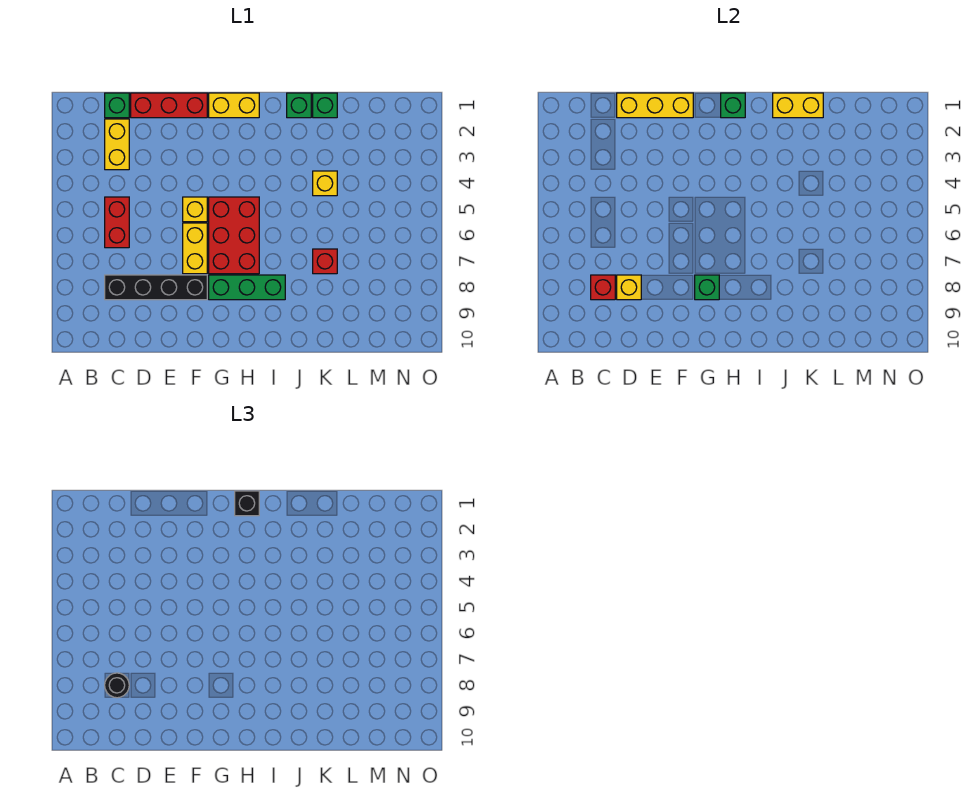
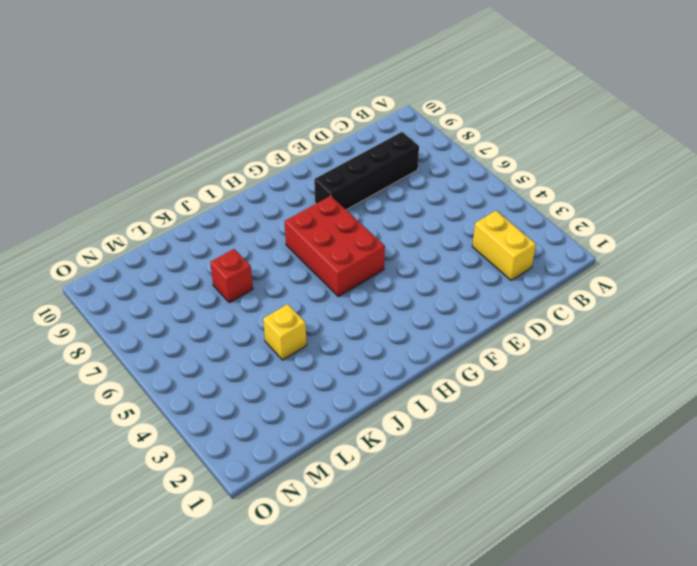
none -> green 1x1 brick [105,93,129,118]
none -> red 1x2 brick [105,197,129,248]
none -> red 1x3 brick [131,93,207,118]

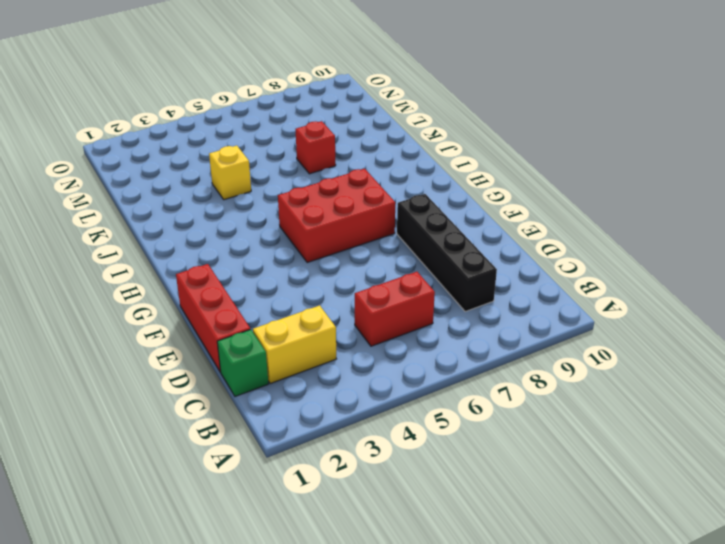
none -> yellow 1x1 brick [183,197,207,222]
none -> yellow 1x2 brick [183,223,207,274]
none -> yellow 1x2 brick [209,93,259,118]

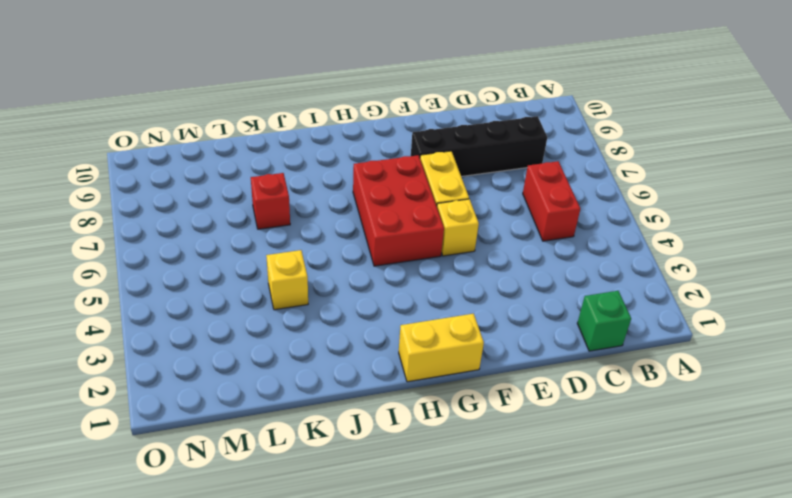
none -> yellow 1x2 brick [105,119,129,170]
none -> red 1x3 brick [131,93,207,118]
none -> green 1x3 brick [209,275,285,300]

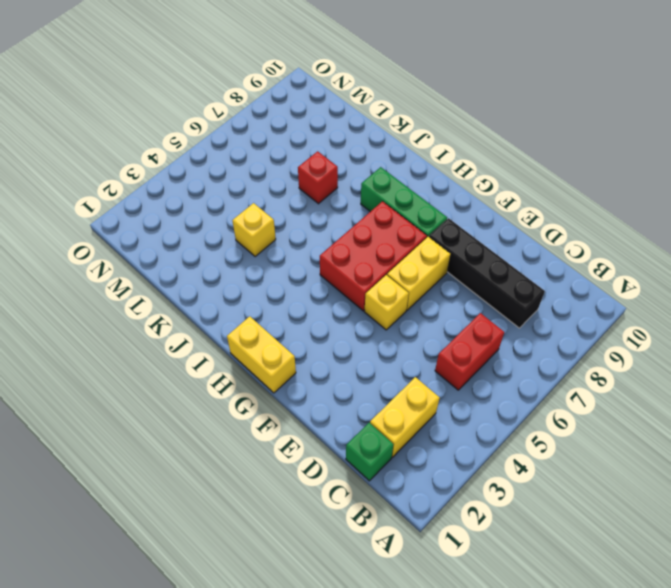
none -> red 1x3 brick [131,93,207,118]
none -> green 1x1 brick [287,93,311,118]
none -> green 1x1 brick [313,93,337,118]

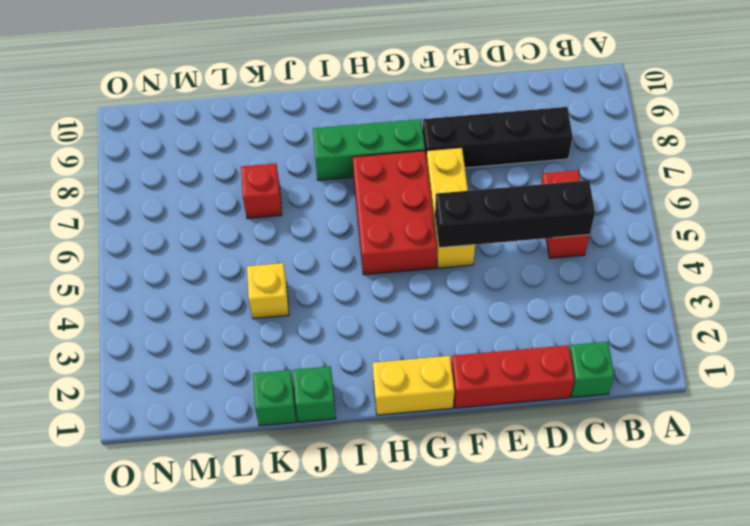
black 1x4 brick [435,180,595,248] -> none
none -> yellow 1x2 brick [105,119,129,170]
none -> red 1x1 brick [591,275,615,300]
none -> yellow 1x3 brick [617,93,693,118]

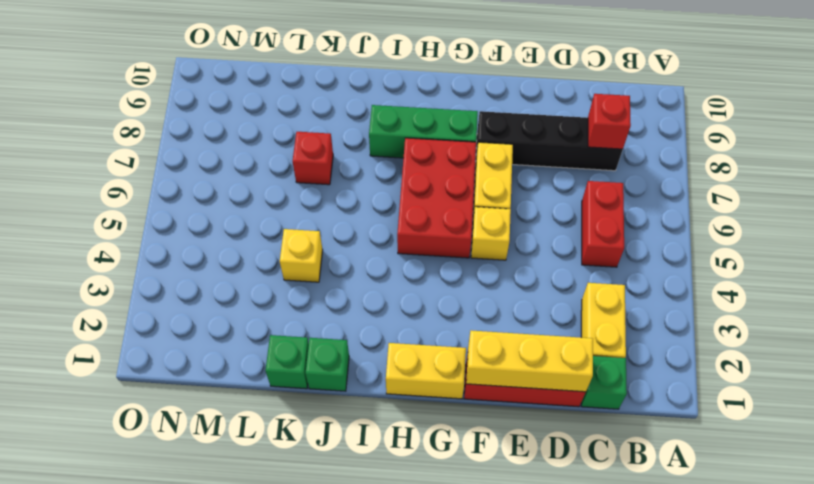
none -> yellow 1x1 brick [617,275,641,300]
none -> green 1x1 brick [695,275,719,300]
none -> green 1x1 brick [721,93,745,118]

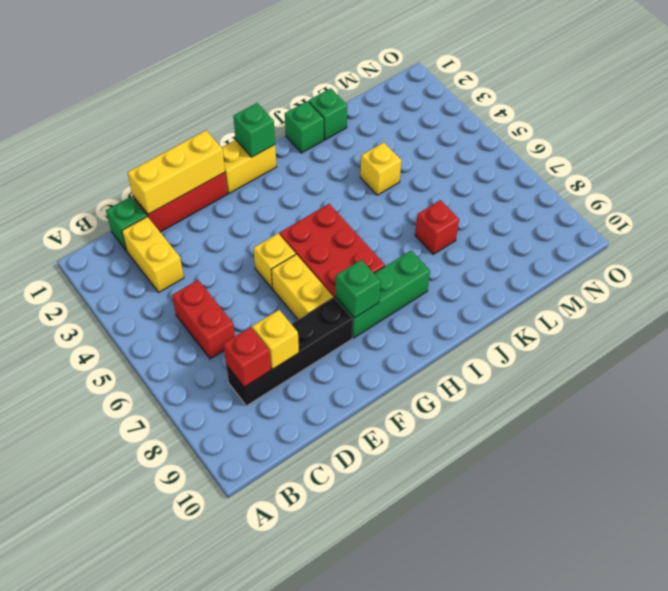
none -> yellow 1x2 brick [773,93,823,118]
none -> black 1x1 round brick [105,673,129,698]
none -> black 1x1 brick [235,491,259,516]

